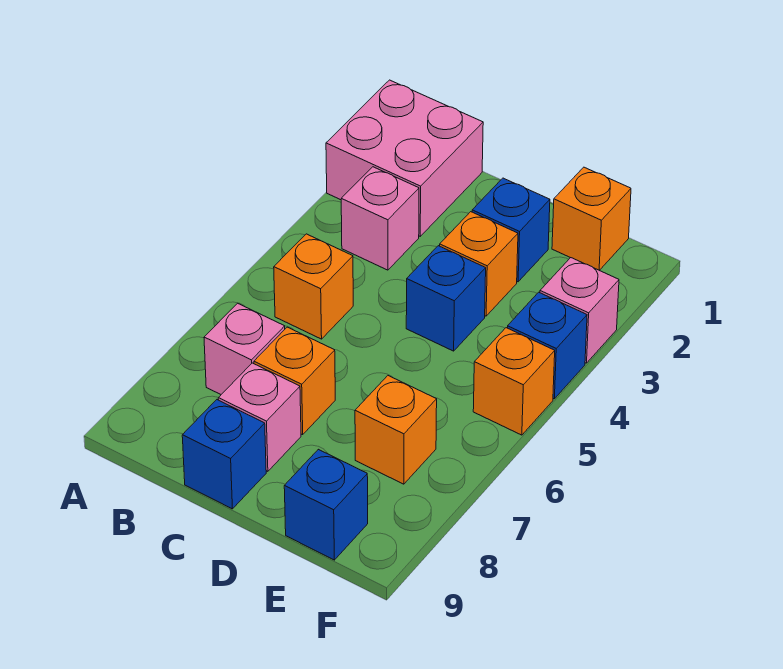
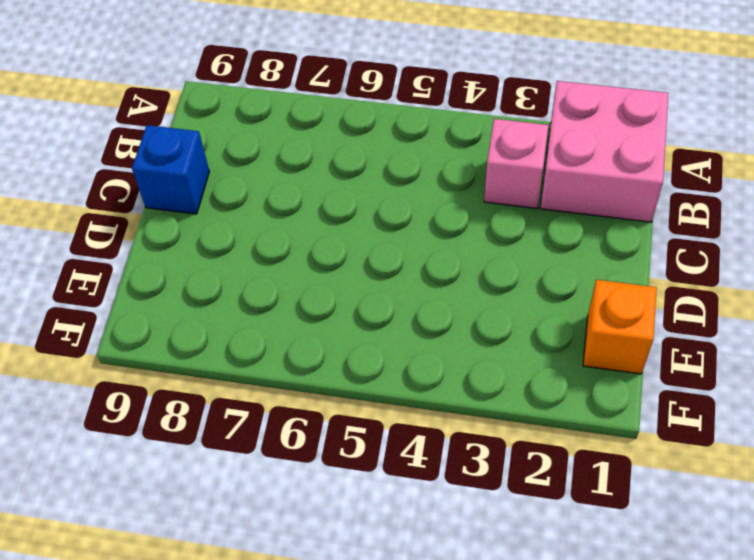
none -> orange 1x1 brick [274,234,353,339]
none -> pink 1x1 brick [204,303,285,394]
none -> orange 1x1 brick [254,327,335,435]

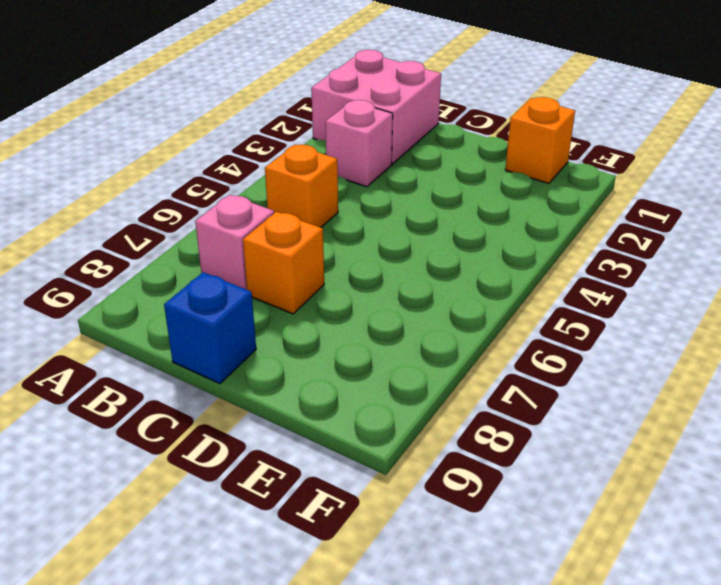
none -> pink 1x1 brick [218,363,301,471]
none -> blue 1x1 brick [472,178,550,282]
none -> orange 1x1 brick [440,212,518,316]

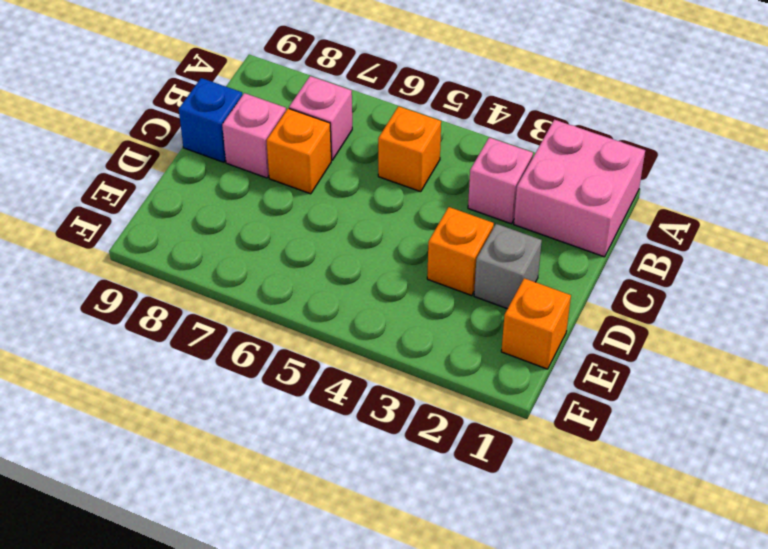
grey 1x1 brick [474,224,542,309] -> blue 1x1 brick [472,178,550,282]
none -> blue 1x1 brick [406,246,486,351]
none -> orange 1x1 brick [355,376,437,484]
none -> blue 1x1 brick [284,449,368,560]

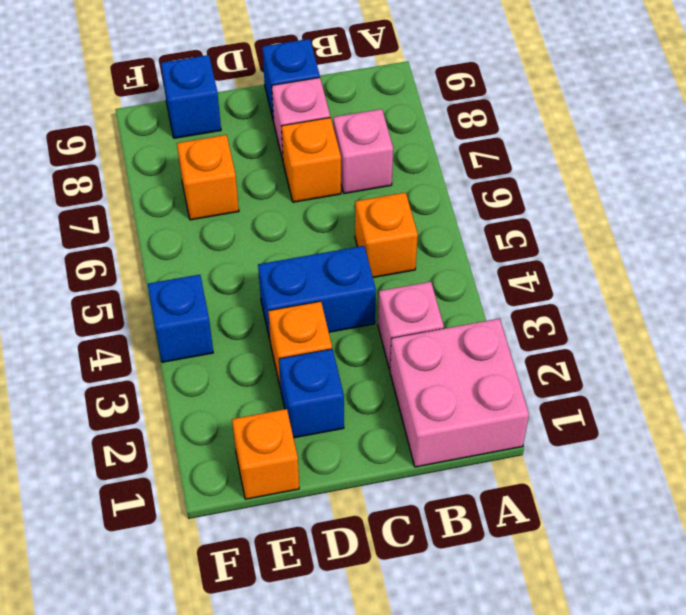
blue 1x2 brick [258,246,376,340] -> blue 1x1 brick [406,246,486,351]
none -> pink 1x1 brick [540,258,619,363]
none -> orange 1x1 brick [473,328,555,435]

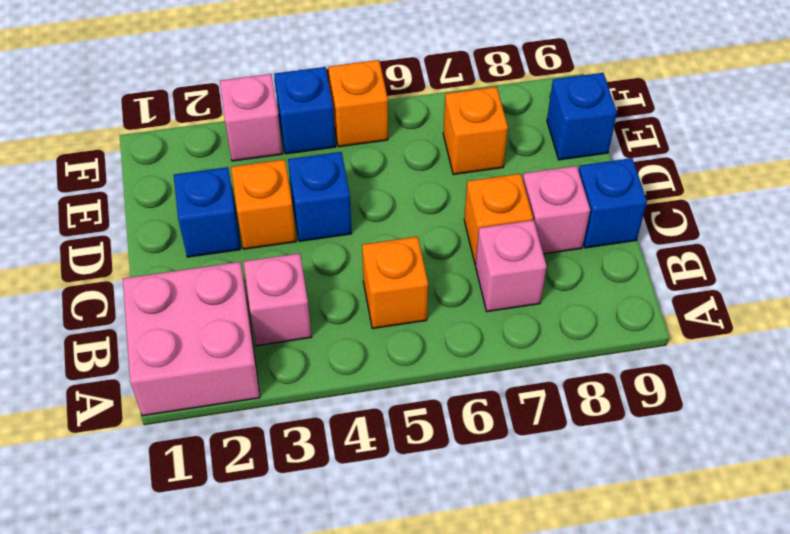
none -> orange 1x1 brick [552,167,631,270]

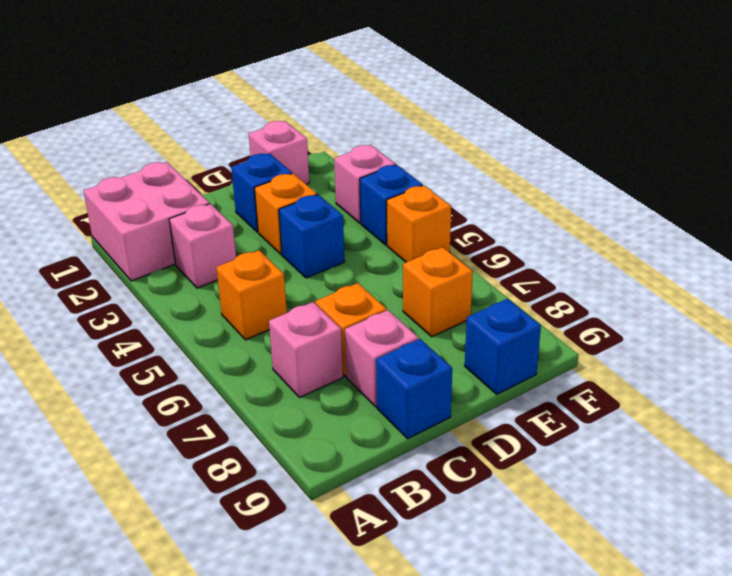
pink 1x1 brick [249,121,309,184] -> orange 1x1 brick [552,167,631,270]

